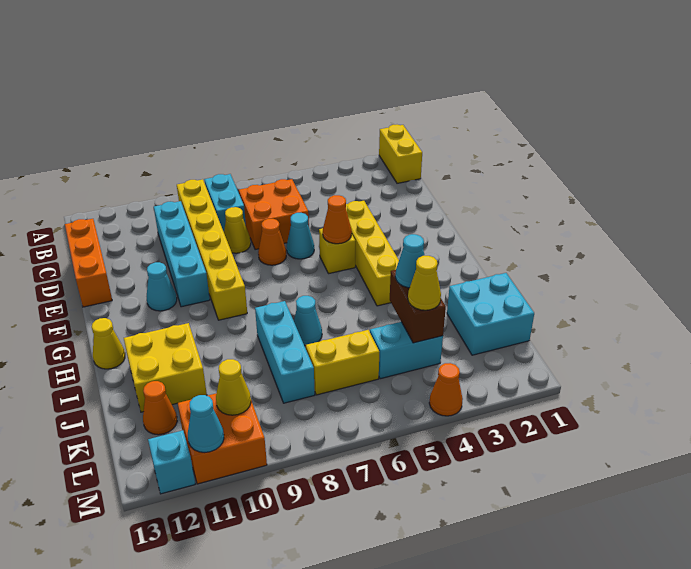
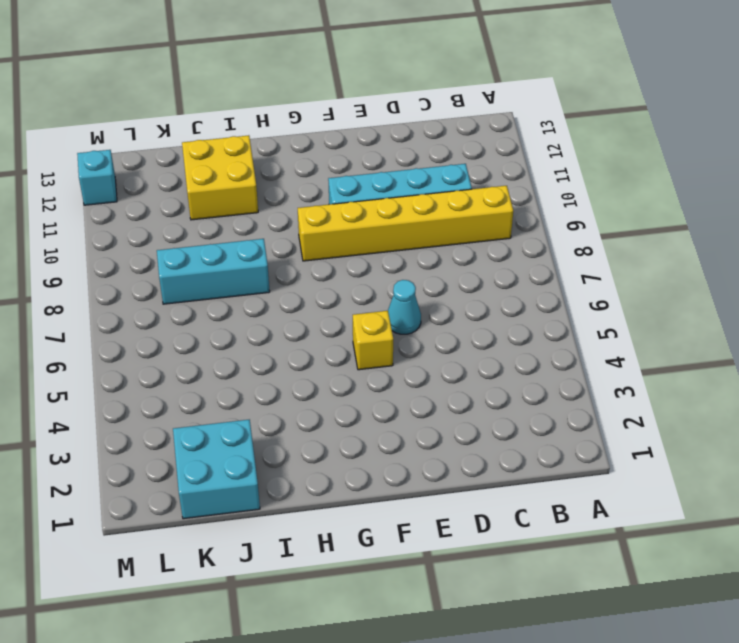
none -> yellow 1x2 brick [379,125,422,183]
none -> cyan 1x2 brick [204,174,246,232]
none -> orange 2x2 brick [239,179,309,250]

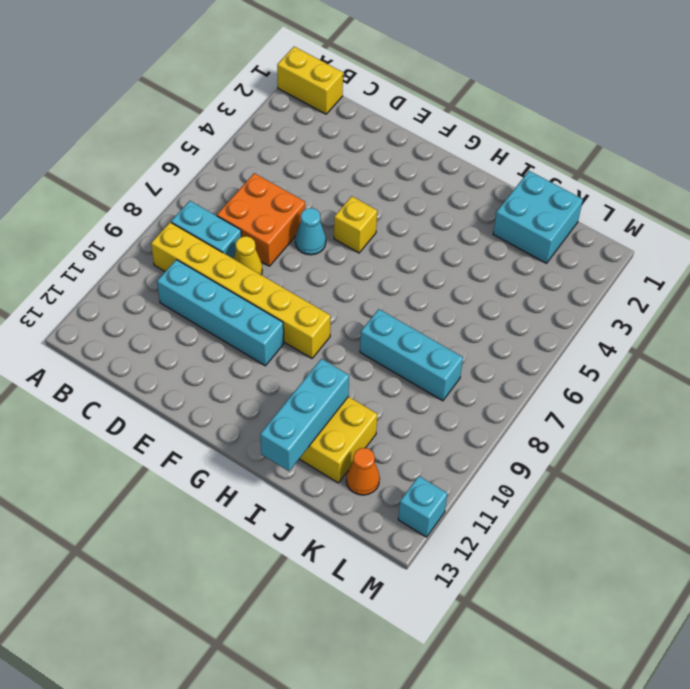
cyan 1x3 brick [260,359,349,471] -> none
none -> orange 1x3 brick [65,219,112,307]
none -> yellow 1x4 brick [346,201,399,306]
none -> orange 1x1 cone [258,219,286,265]

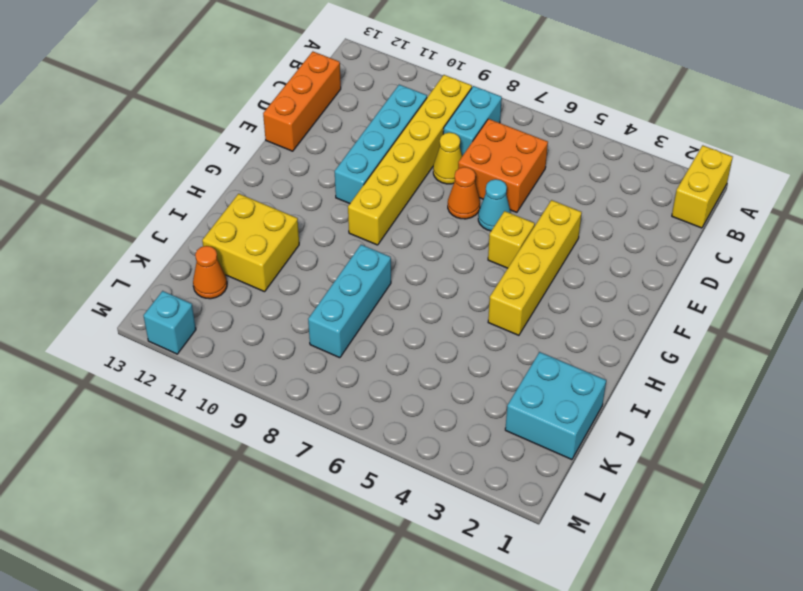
none -> cyan 1x1 cone [147,262,177,311]
none -> yellow 1x1 cone [92,318,125,369]
none -> cyan 1x1 cone [294,296,322,346]

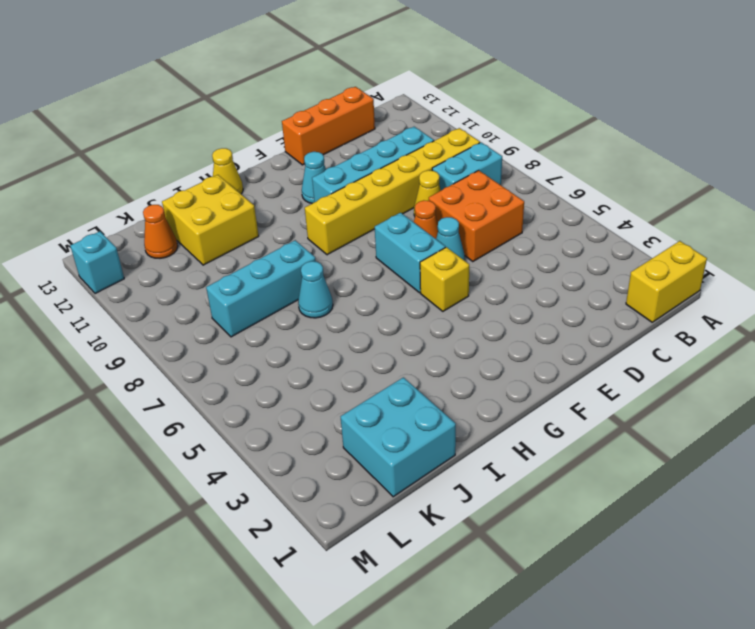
cyan 1x2 brick [375,213,445,293] -> cyan 1x2 brick moved to [370,322,443,379]
none -> yellow 1x4 brick [346,201,399,306]
none -> yellow 1x2 brick [306,330,379,395]
none -> orange 2x2 brick [178,393,267,484]

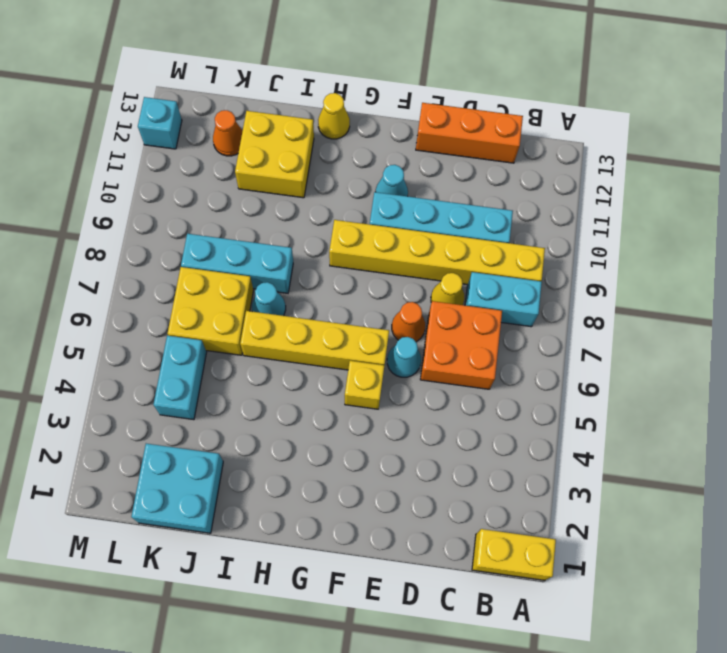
yellow 1x4 brick [240,311,389,370] -> yellow 1x4 brick moved to [346,201,399,306]
yellow 2x2 brick [167,267,253,355] -> yellow 1x2 brick [306,330,379,395]
none -> orange 2x2 brick [178,393,267,484]
none -> orange 1x1 cone [429,363,463,416]
none -> orange 1x1 cone [323,195,352,244]

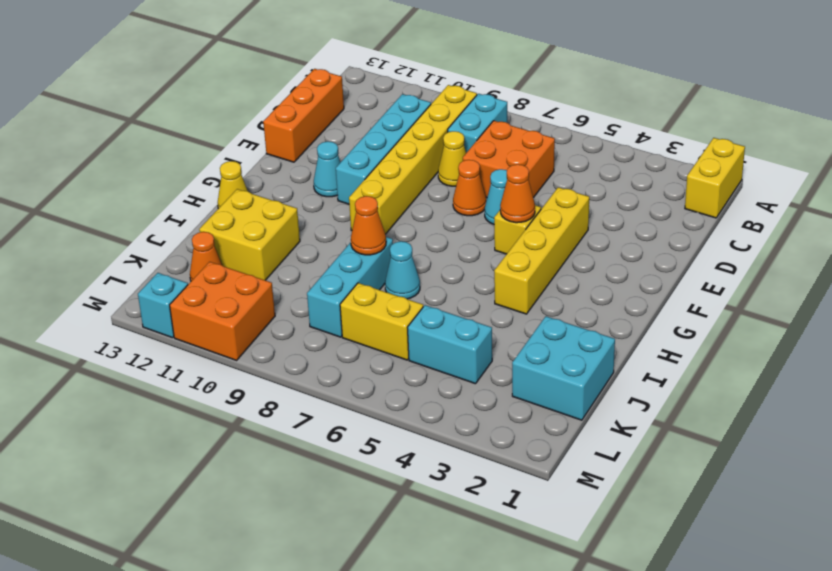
orange 1x1 cone [351,196,386,255] -> orange 1x1 cone moved to [429,363,463,416]
none -> brown 1x2 brick [390,270,446,343]
none -> yellow 1x1 cone [216,359,251,415]
none -> cyan 1x1 cone [188,395,224,452]

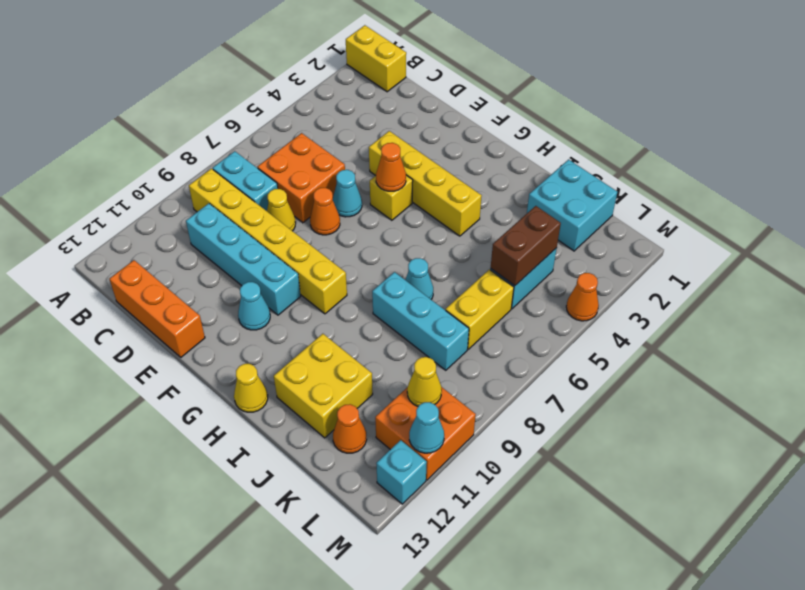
brown 1x2 brick [491,206,561,286] -> brown 1x2 brick turned to [390,270,446,343]
none -> cyan 1x1 cone [395,234,425,288]
none -> yellow 1x1 cone [408,256,441,310]

